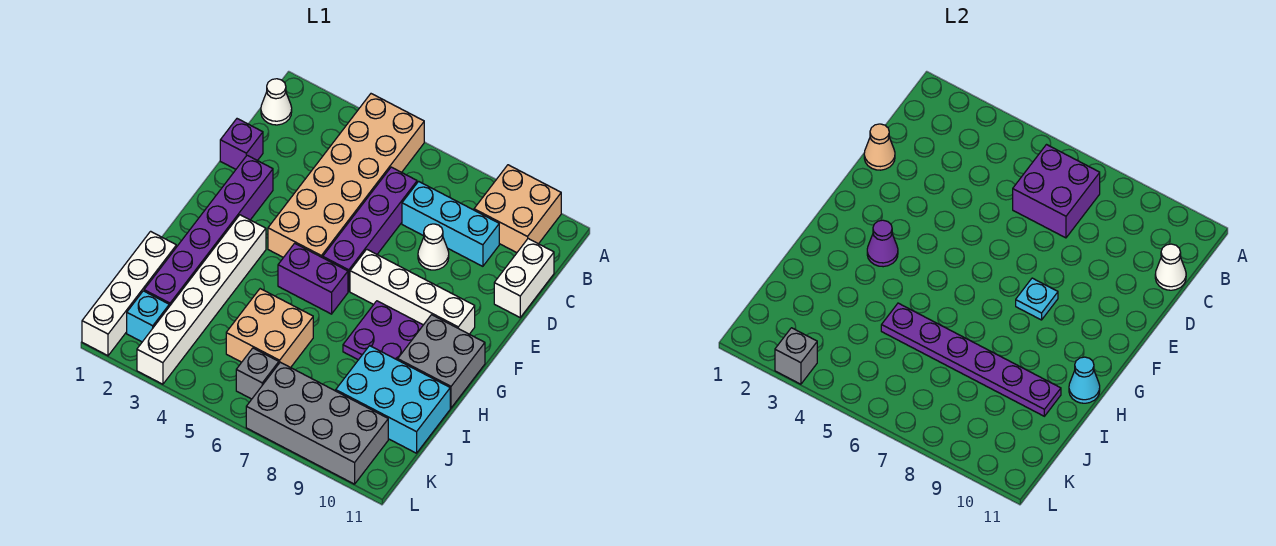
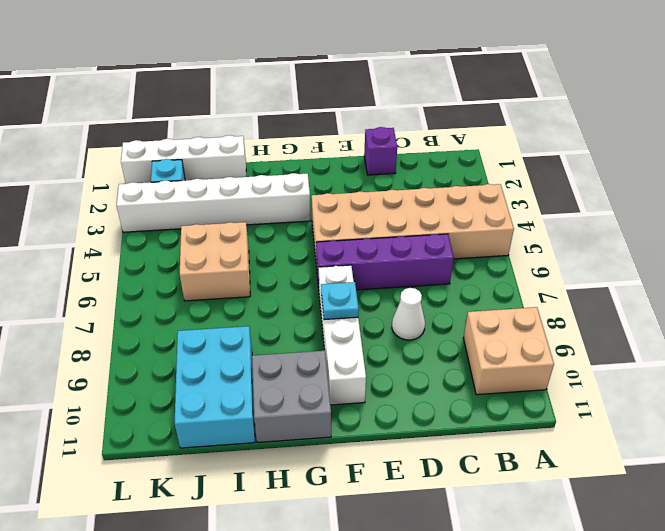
none -> white 1x1 cone [261,79,292,125]
none -> cyan 1x3 brick [402,181,499,266]
none -> white 1x2 brick [494,239,554,317]

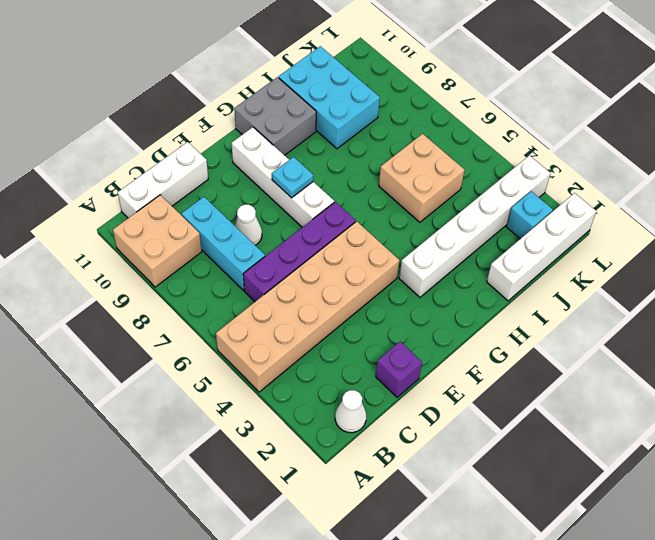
white 1x3 brick [118,142,208,218] -> white 1x2 brick [494,239,554,317]
none -> purple 1x6 brick [144,155,273,306]
none -> purple 1x2 brick [278,243,348,314]
none -> purple 2x2 plate [343,301,423,360]

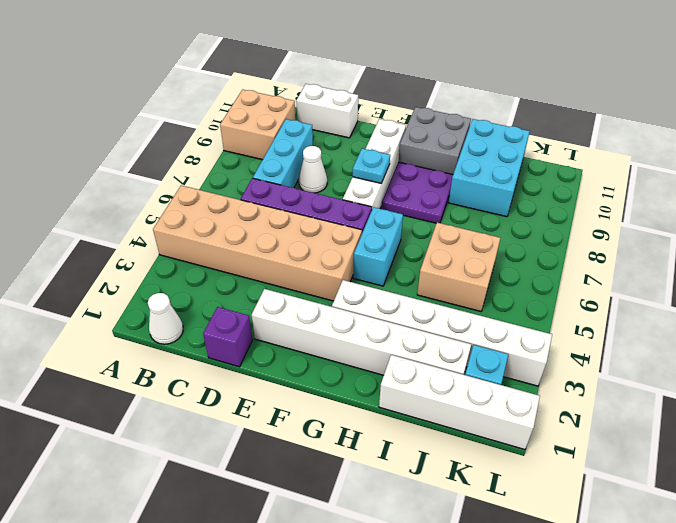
white 1x6 brick [252,289,471,375] -> purple 1x6 brick [144,155,273,306]
cyan 1x2 brick [353,207,403,286] -> purple 1x2 brick [278,243,348,314]
none -> grey 1x1 brick [236,348,279,399]
none -> grey 2x4 brick [246,362,388,484]
none -> purple 2x2 brick [1013,145,1100,238]

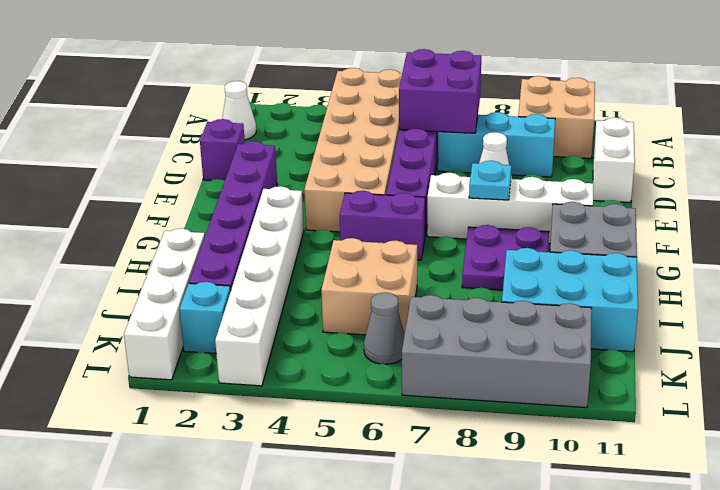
grey 1x1 cone [364,292,405,364] -> grey 1x1 brick [236,348,279,399]
none -> white 1x1 cone [1155,244,1186,290]
none -> tan 1x1 cone [864,124,895,170]
none -> purple 1x1 cone [867,220,898,267]

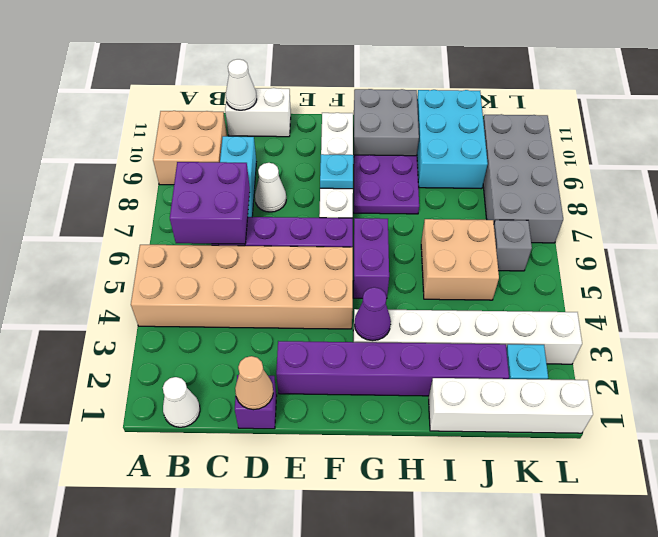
none -> cyan 1x1 cone [1069,357,1100,403]
none -> purple 1x6 plate [881,303,1061,416]
none -> grey 1x1 brick [775,328,817,384]

